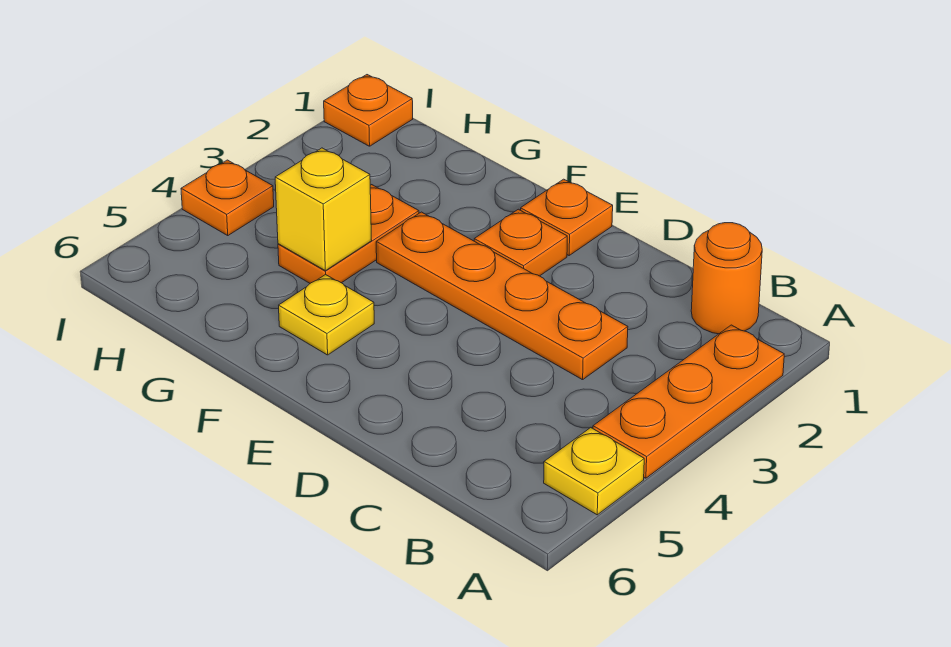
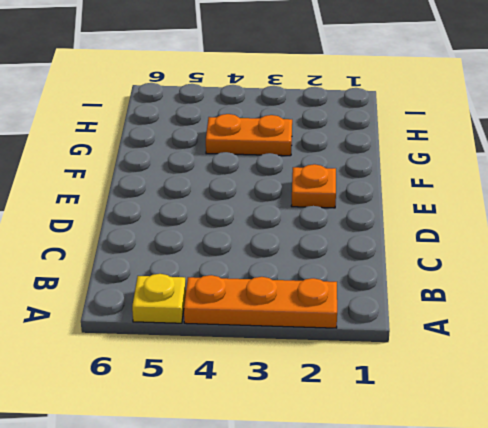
none -> orange 1x1 round brick [691,223,762,334]
none -> orange 1x4 plate [376,212,628,380]

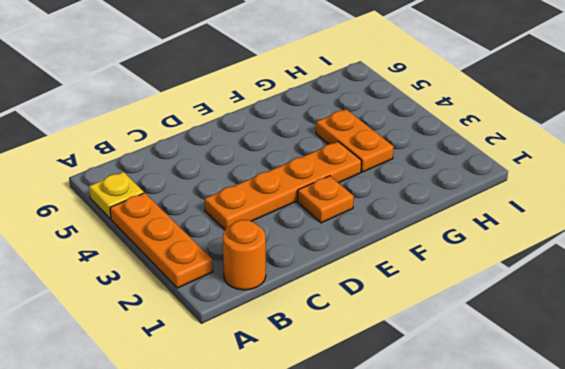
none -> orange 1x1 plate [521,179,613,255]
none -> yellow 1x1 plate [279,274,374,355]

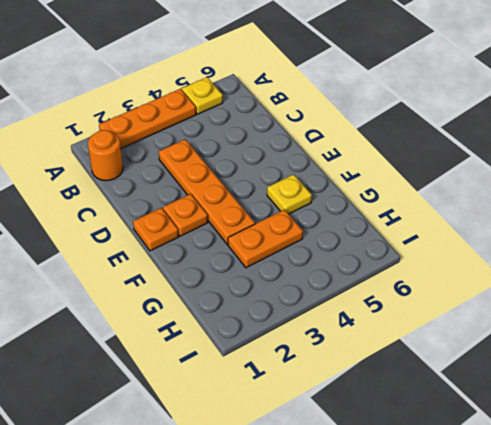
none -> orange 1x1 plate [324,75,413,146]
none -> orange 1x1 plate [181,160,274,236]

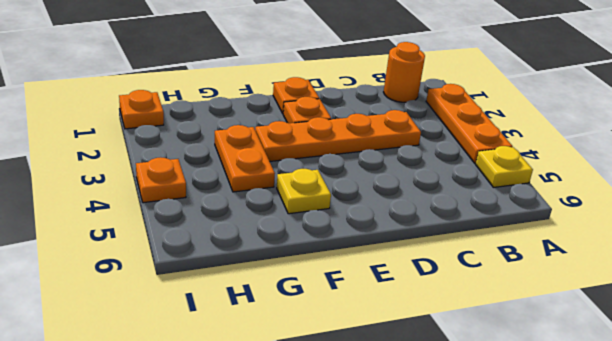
none -> yellow 1x1 brick [275,148,372,271]

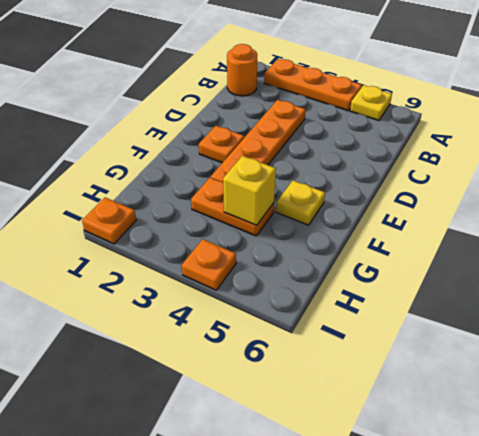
none -> orange 1x1 plate [521,179,613,255]

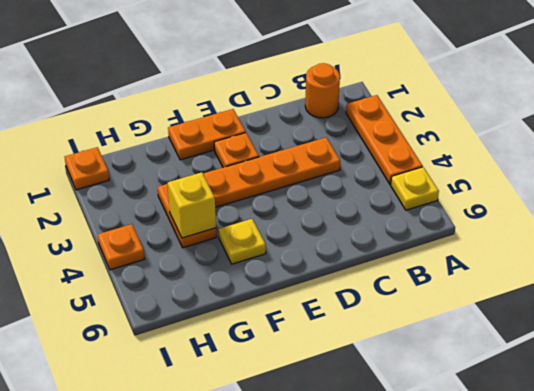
orange 1x2 plate [168,109,246,160] -> orange 1x1 plate [521,179,613,255]

